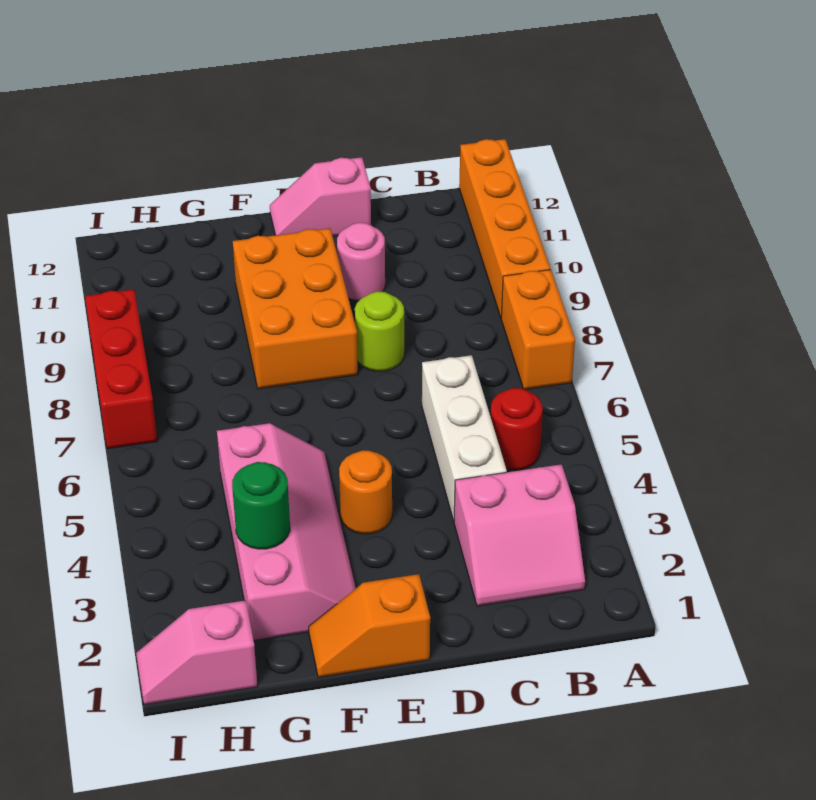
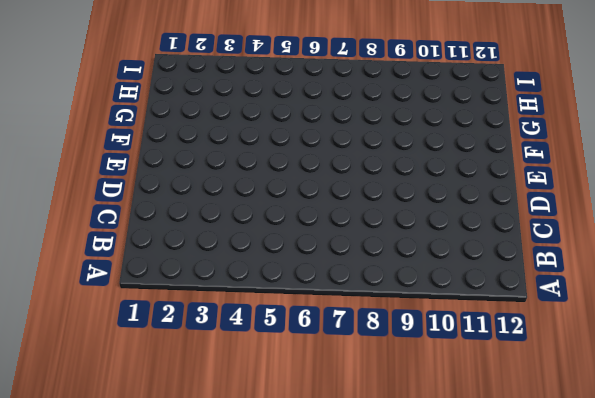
none -> orange 1x2 brick [501,270,575,389]
none -> orange 1x4 brick [459,139,550,317]
none -> pink 2x2 slope [454,464,585,606]

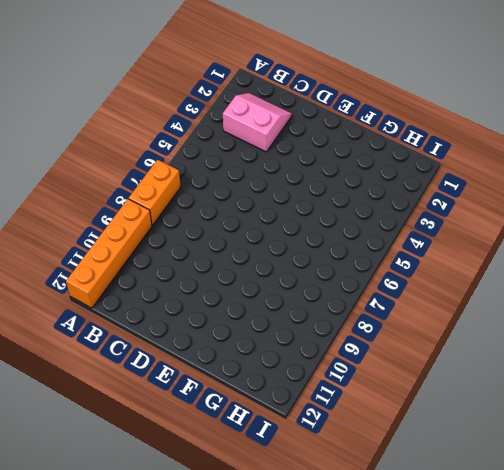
none -> red 1x1 round brick [491,388,543,470]
none -> white 1x3 brick [422,355,507,521]
none -> lime 1x1 round brick [355,291,404,371]

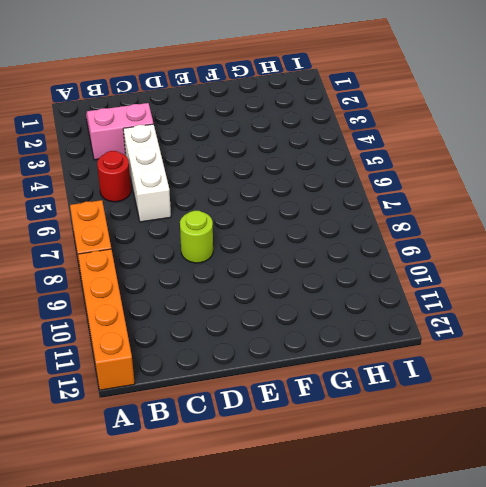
none -> pink 1x1 round brick [337,223,385,301]
none -> pink 1x2 slope [270,157,371,236]
none -> orange 1x2 slope [309,574,430,677]

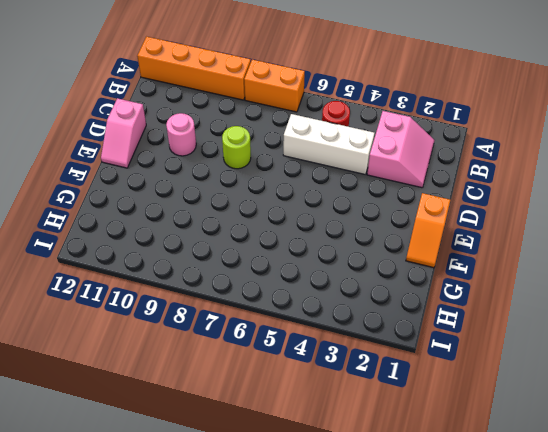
none -> orange 1x1 round brick [339,450,392,534]
none -> orange 2x3 brick [233,228,358,389]
none -> pink 2x4 slope [217,423,356,640]

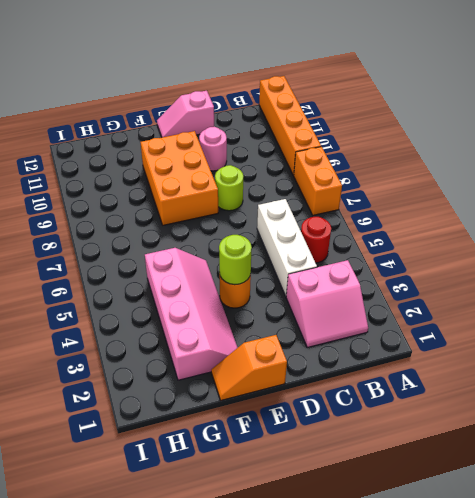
lime 1x1 round brick [219,235,252,285] -> none
none -> pink 1x2 slope [136,600,258,705]
none -> red 1x3 brick [85,289,157,449]
none -> green 1x1 round brick [232,462,290,549]

